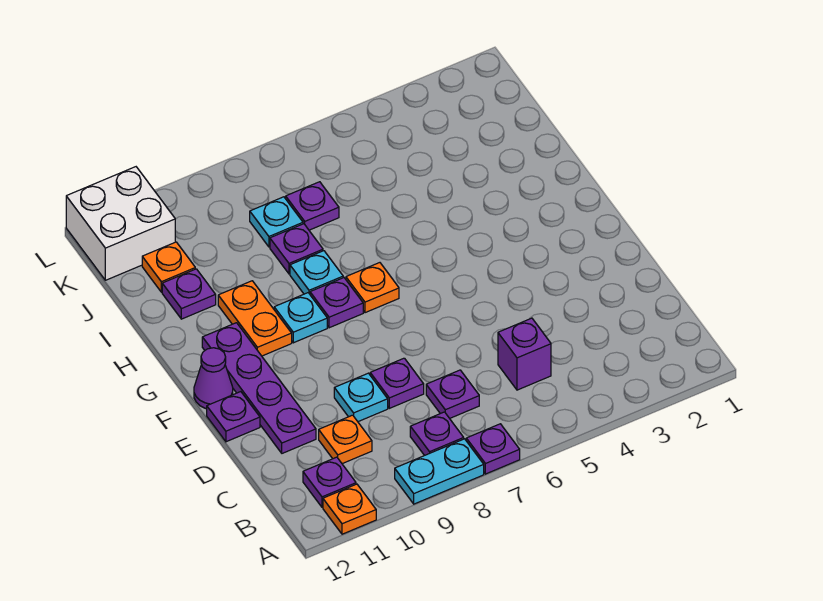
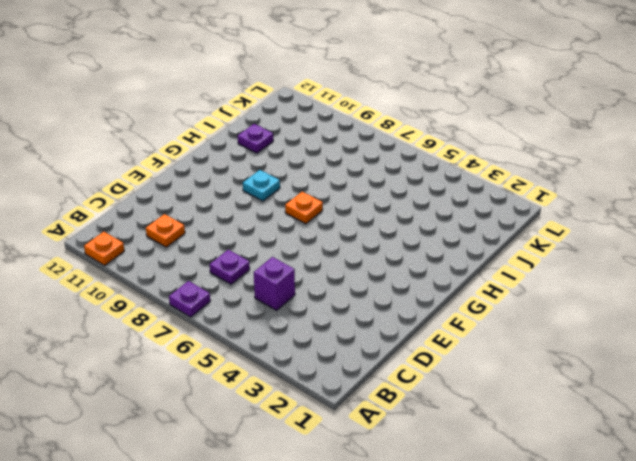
none -> cyan 1x2 plate [395,439,484,504]
none -> purple 1x1 plate [410,412,464,455]
none -> purple 1x1 plate [303,457,356,507]

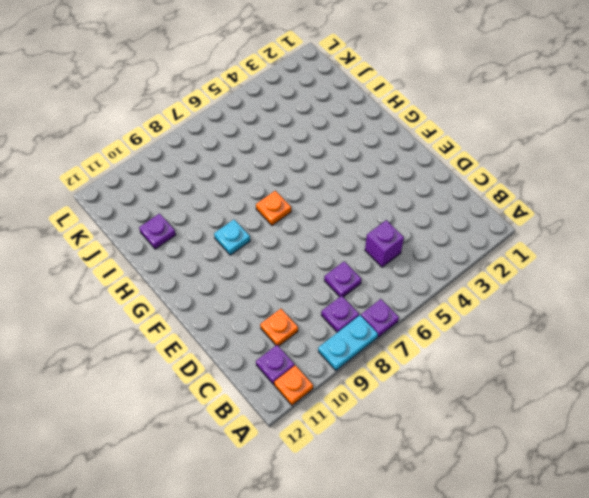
none -> purple 1x1 plate [370,358,424,408]
none -> cyan 1x1 plate [334,373,388,422]
none -> purple 1x4 plate [202,323,316,453]

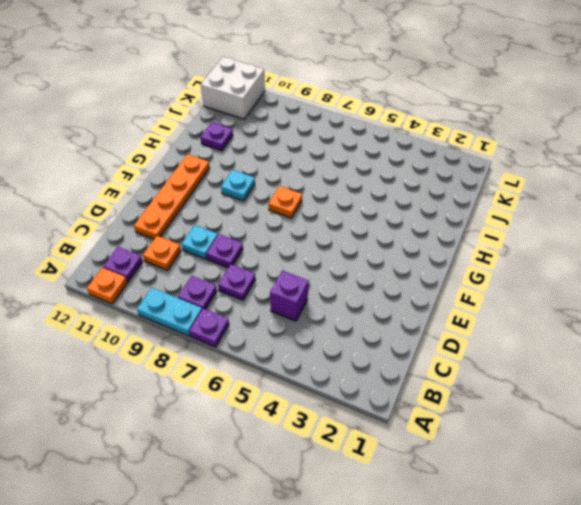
orange 1x4 plate [134,154,210,239] -> purple 1x4 plate [202,323,316,453]
none -> purple 1x1 plate [207,392,260,442]
none -> purple 1x1 cone [194,348,233,409]
none -> purple 1x1 plate [310,278,363,328]

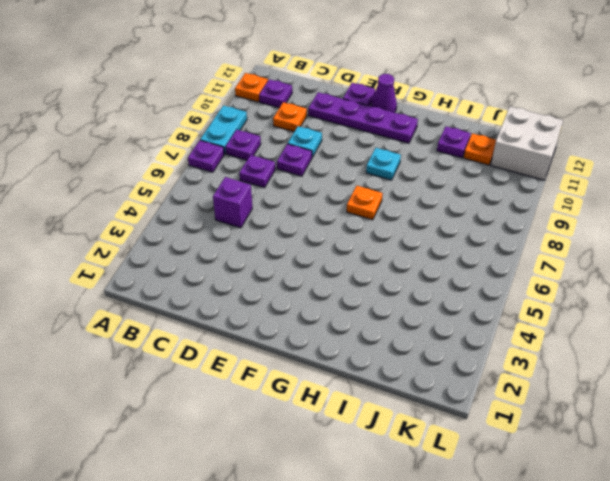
none -> purple 1x1 plate [310,278,363,328]
none -> orange 1x2 plate [218,281,292,356]
none -> cyan 1x1 plate [290,251,343,294]

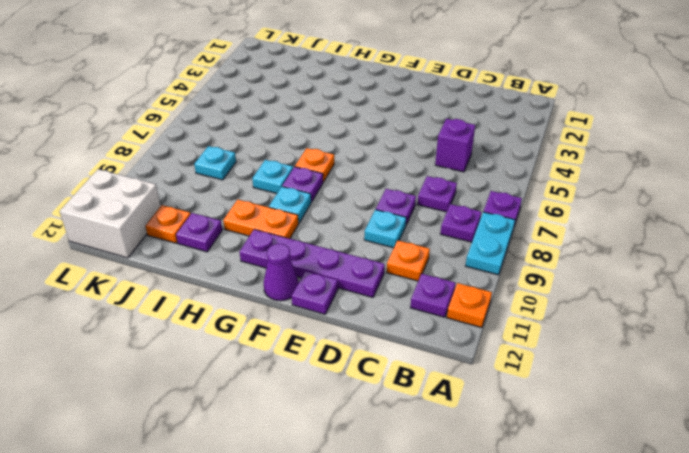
none -> purple 1x1 plate [270,224,323,274]
none -> purple 1x1 plate [286,182,339,230]

